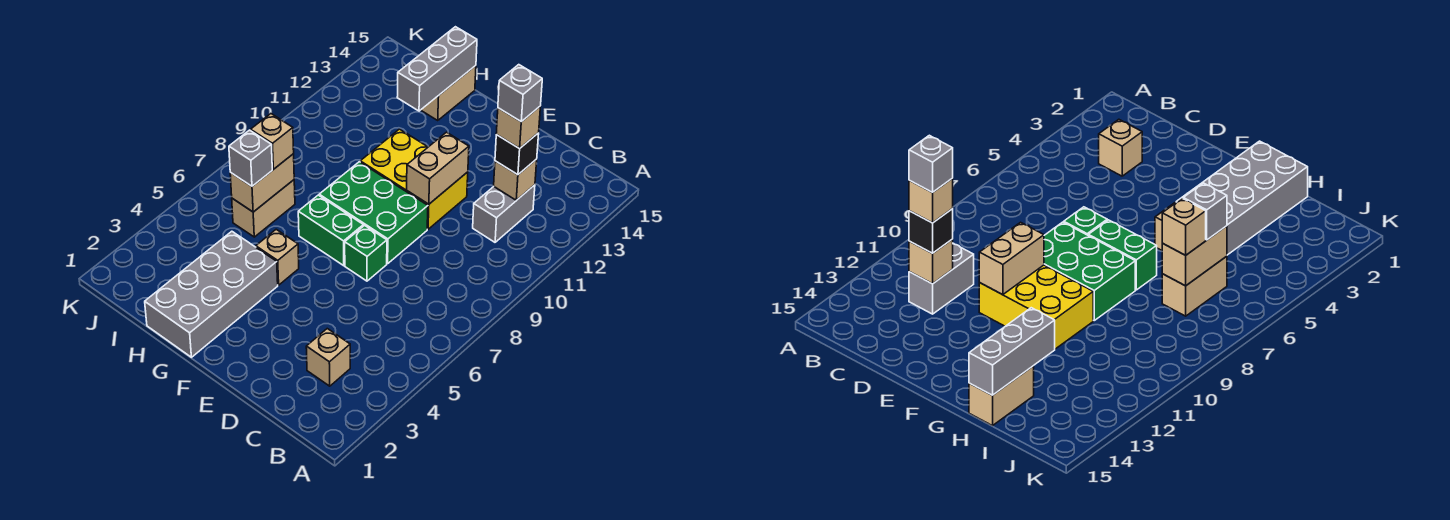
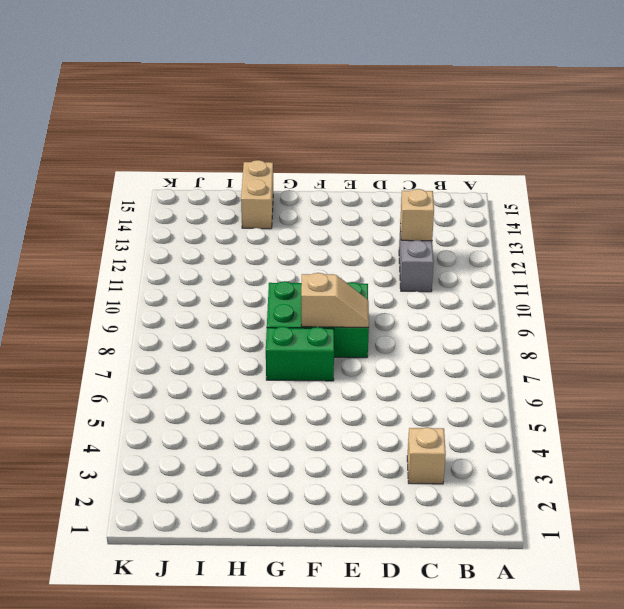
tan 1x2 slope [301,273,369,327] -> none
none -> green 1x1 brick [345,225,387,281]
none -> yellow 2x3 brick [360,129,468,229]
none -> grey 2x4 brick [145,231,278,357]

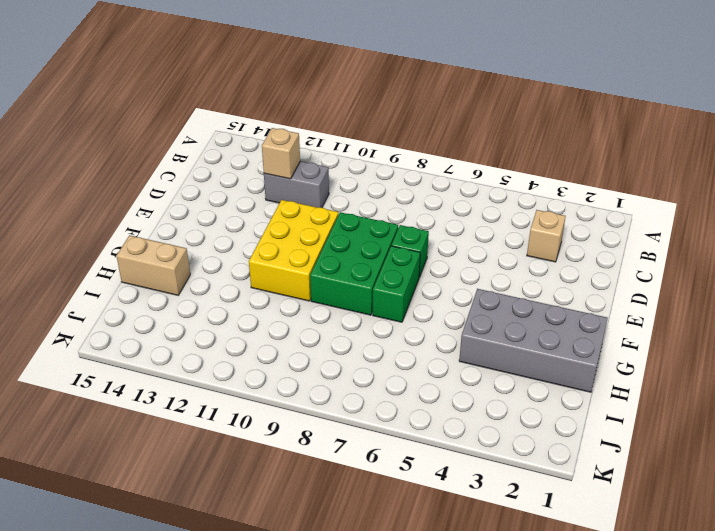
none -> tan 1x1 brick [256,229,299,285]
none -> tan 1x2 brick [232,180,295,237]
none -> tan 1x2 brick [407,132,469,204]

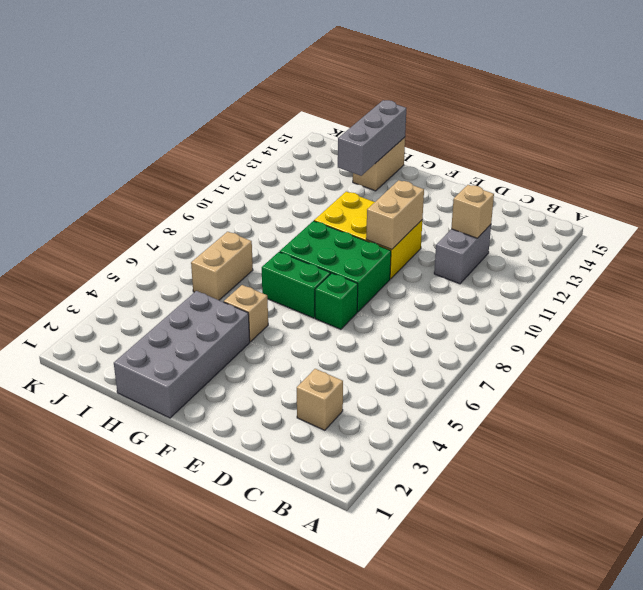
none -> tan 1x2 brick [230,154,294,212]
none -> black 1x1 brick [495,133,539,175]
none -> grey 1x1 brick [229,130,272,186]

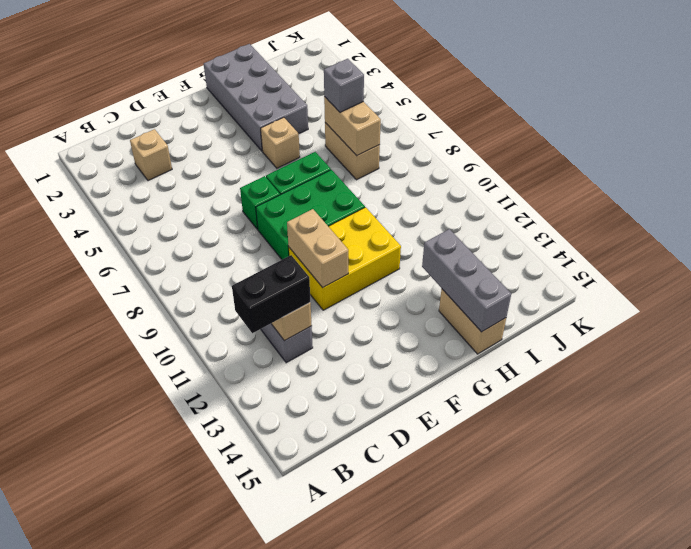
black 1x2 brick [232,255,310,333] -> black 1x1 brick [495,133,539,175]
none -> tan 1x1 brick [251,114,294,169]
none -> tan 1x1 brick [496,107,540,148]
none -> grey 1x1 brick [498,65,542,122]

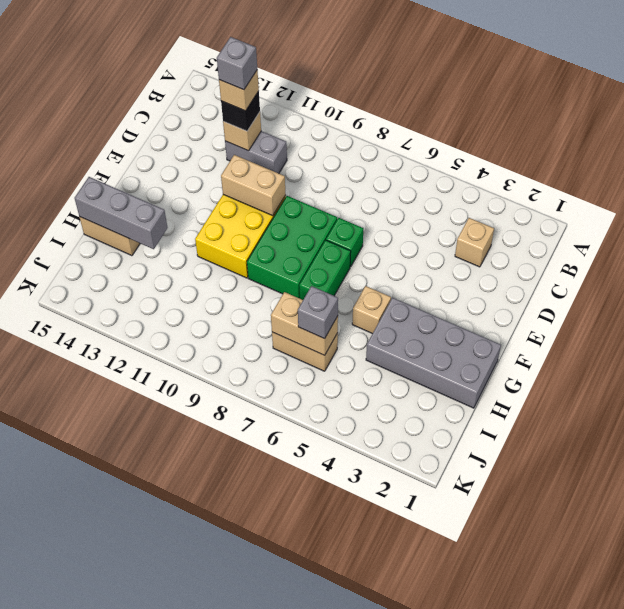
none -> tan 1x1 brick [251,114,294,169]

